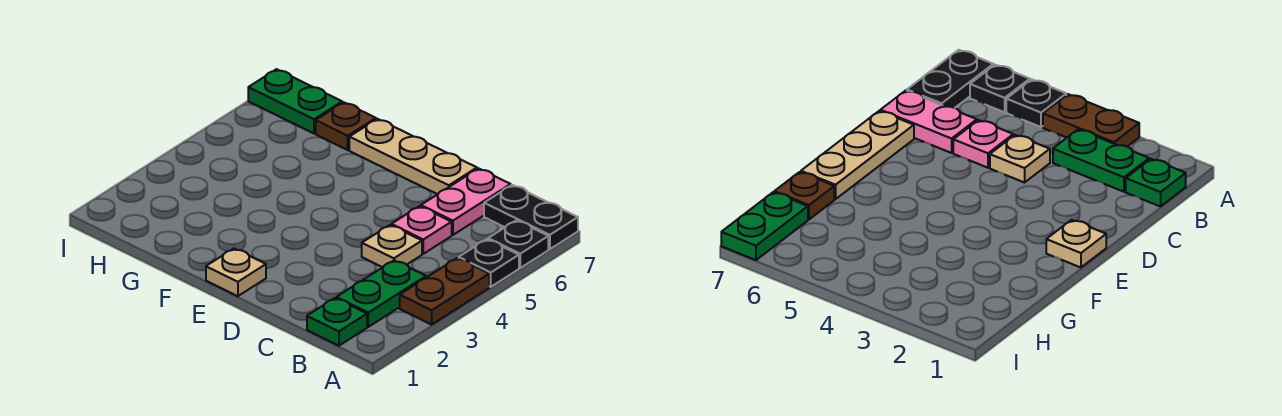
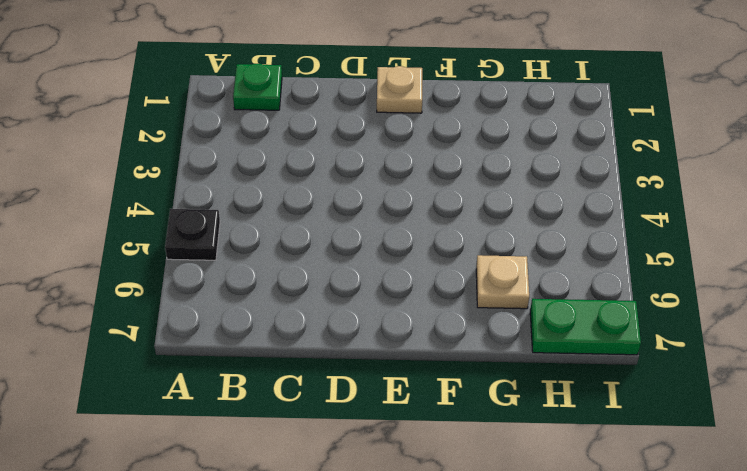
tan 1x1 plate [476,255,529,309] -> tan 1x1 plate moved to [362,225,422,267]
none -> brown 1x2 plate [400,258,489,325]
none -> black 1x1 plate [488,220,548,268]
none -> black 1x2 plate [484,185,578,249]

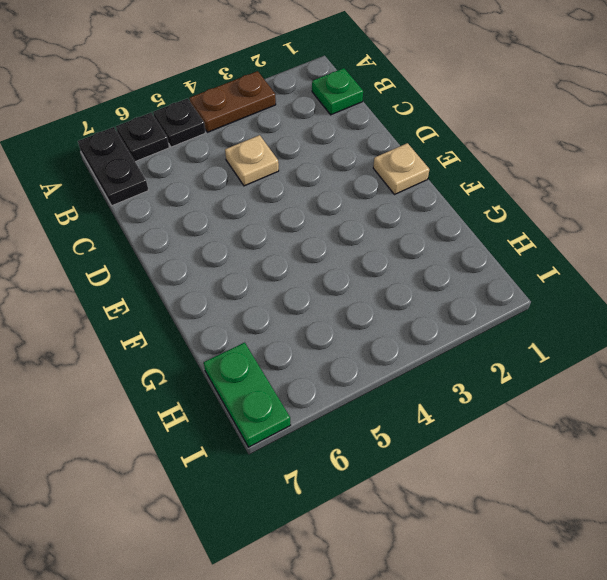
none -> green 1x2 plate [336,260,426,327]
none -> pink 1x1 plate [391,206,452,254]
none -> pink 1x2 plate [421,168,511,235]

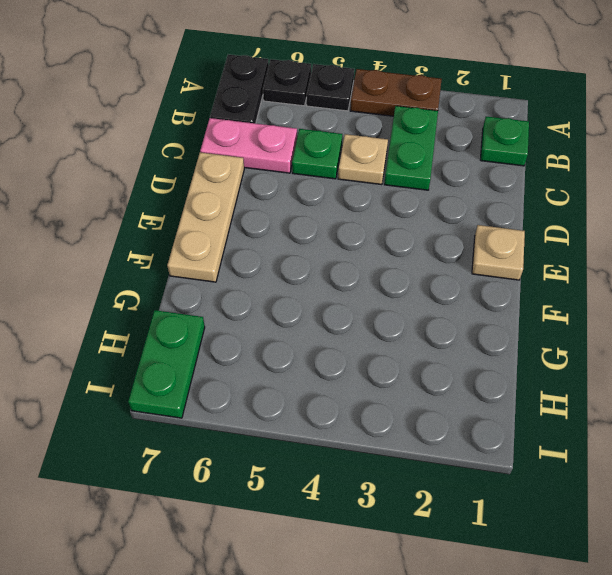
green 1x2 plate [384,106,438,190] -> green 1x2 plate turned to [336,260,426,327]
green 1x1 plate [292,129,342,179] -> pink 1x1 plate [391,206,452,254]
none -> brown 1x1 plate [316,102,376,150]

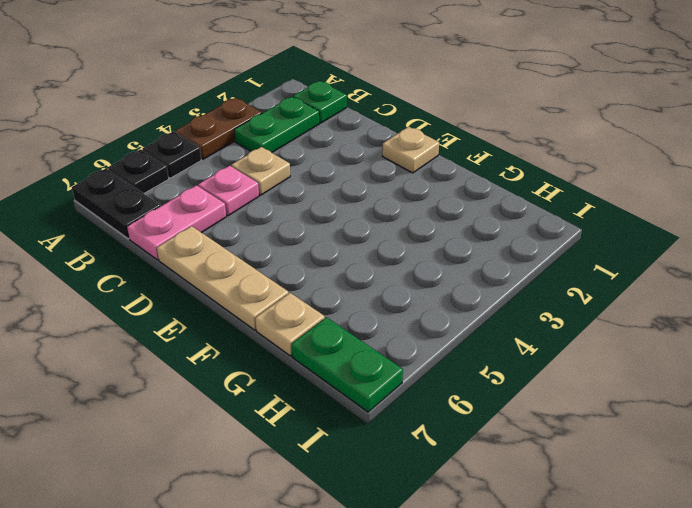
tan 1x1 plate [255,293,325,356] -> brown 1x1 plate [316,102,376,150]

